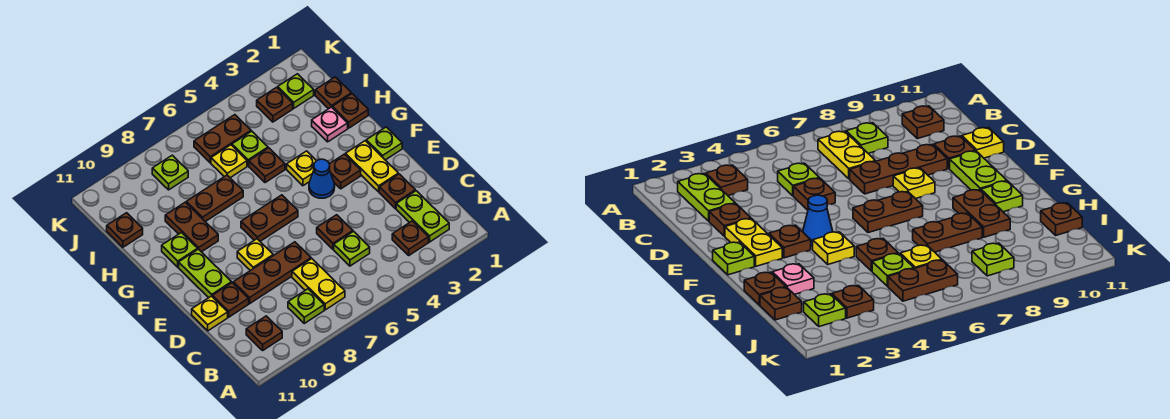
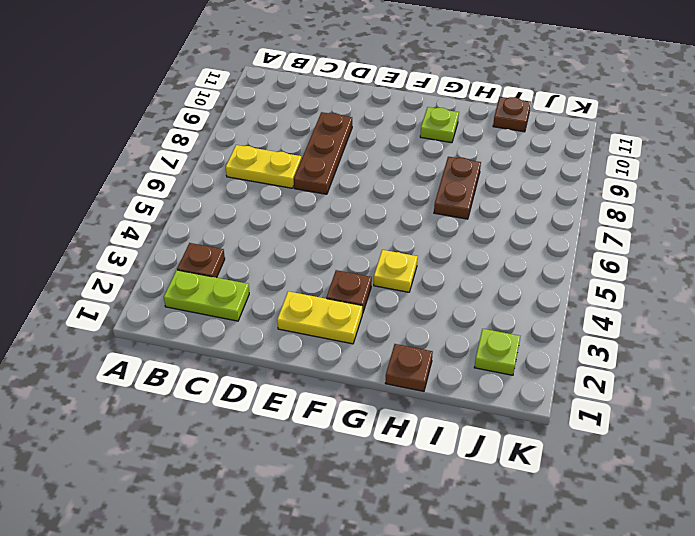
none -> lime 1x1 plate [288,289,324,323]
none -> brown 1x1 plate [246,316,282,350]
none -> lime 1x1 plate [334,231,370,266]
none -> brown 1x1 plate [379,174,415,209]

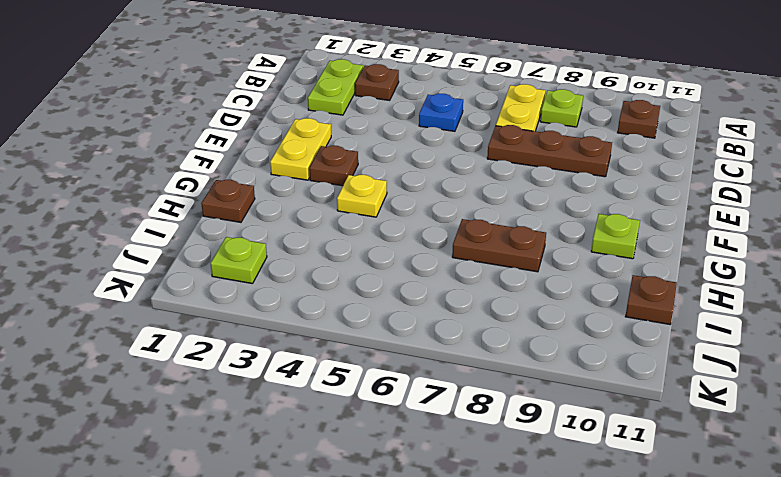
blue 1x1 plate [419,94,463,131] -> lime 1x1 plate [334,231,370,266]
none -> brown 1x1 plate [379,174,415,209]
none -> brown 1x1 plate [317,215,353,249]
none -> brown 1x1 plate [212,283,249,317]
none -> yellow 1x1 plate [192,296,228,331]

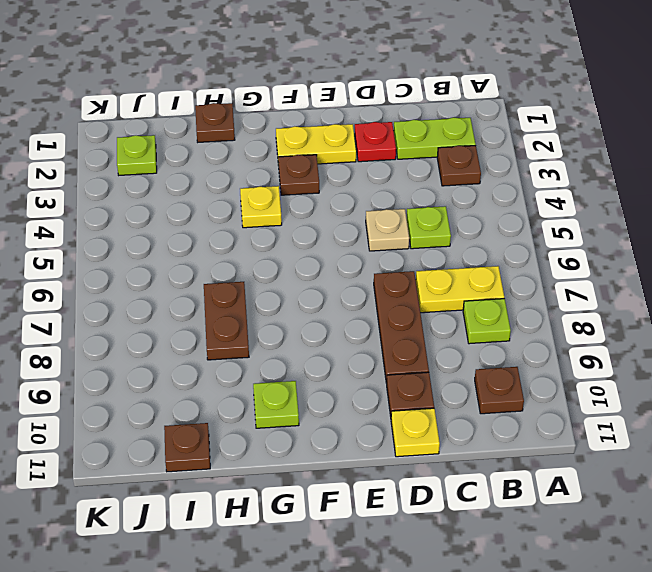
red 1x1 plate [355,122,396,162] -> brown 1x1 plate [379,174,415,209]
tan 1x1 plate [366,209,409,251] -> brown 1x1 plate [317,215,353,249]
none -> yellow 1x1 plate [237,239,273,271]
none -> lime 1x2 plate [179,249,232,298]
none -> lime 1x1 plate [366,127,402,160]
none -> blue 1x1 cone [309,159,335,198]

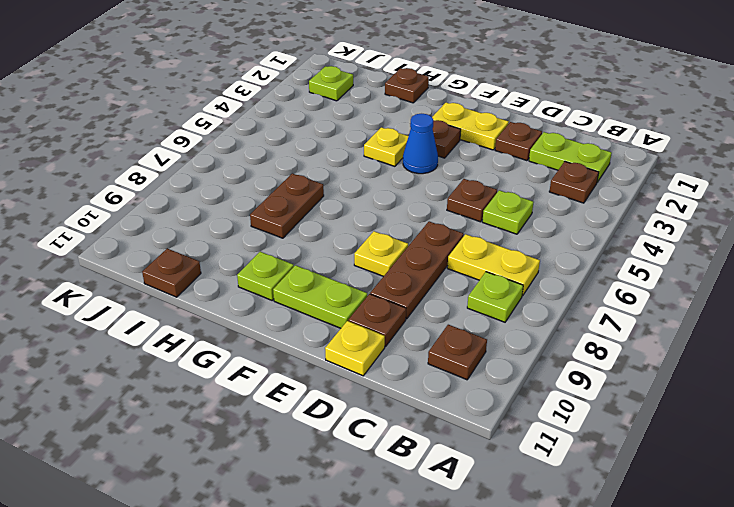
none -> lime 1x1 plate [366,127,402,160]
none -> brown 1x2 plate [241,195,298,241]
none -> brown 1x2 plate [165,202,218,252]
none -> pink 1x1 plate [312,107,348,142]

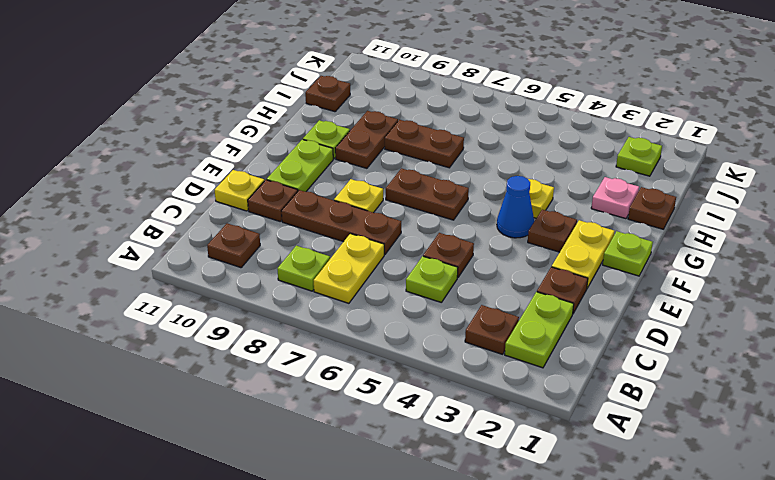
none -> brown 1x1 plate [249,148,285,183]
none -> brown 1x1 plate [315,77,351,109]
none -> lime 1x1 plate [232,131,268,166]
none -> yellow 1x1 plate [211,145,247,178]

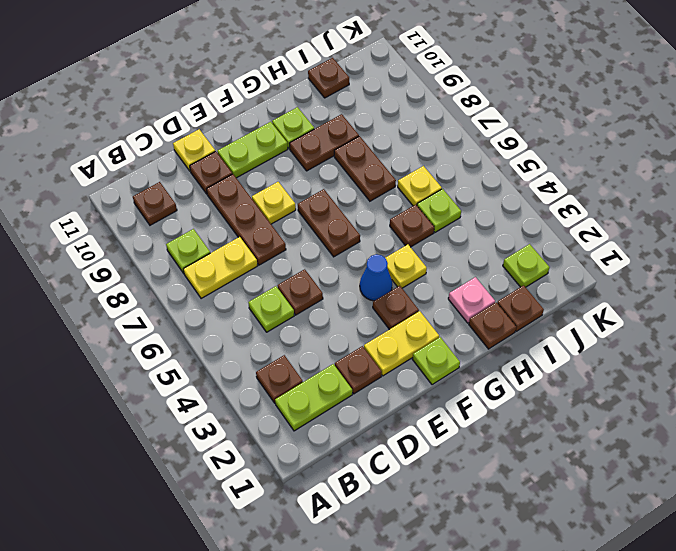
none -> brown 1x1 plate [257,87,293,122]
none -> brown 1x2 plate [194,115,251,163]
none -> lime 1x1 plate [152,155,188,190]

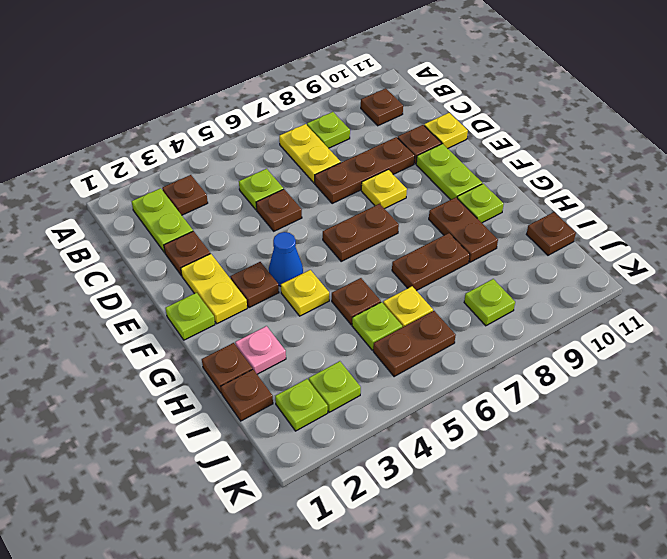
lime 1x1 plate [309,361,361,412] -> brown 1x1 plate [257,87,293,122]

